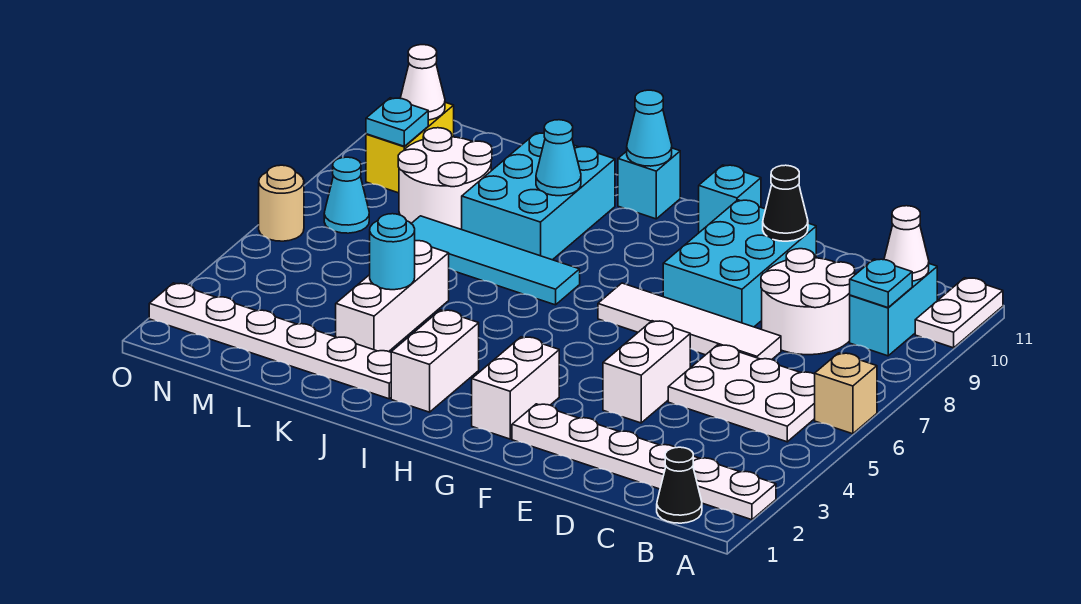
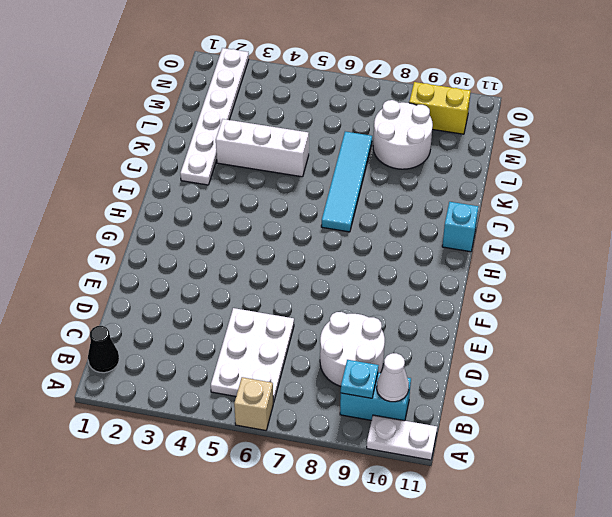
none -> white 1x6 plate [512,404,776,520]
none -> white 1x4 tile [598,283,781,360]
none -> white 1x2 brick [603,321,690,423]
none -> cyan 2x3 brick [663,200,816,327]

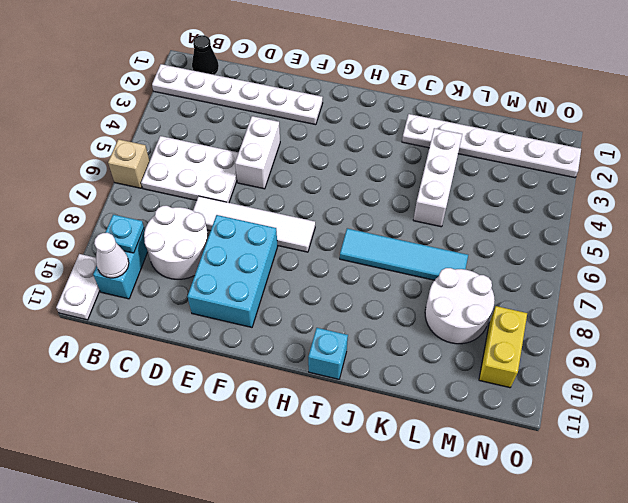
none -> white 1x2 brick [472,337,559,439]
none -> cyan 1x1 brick [699,165,761,232]
none -> white 1x2 brick [391,310,479,412]
none -> cyan 2x3 brick [462,133,615,260]

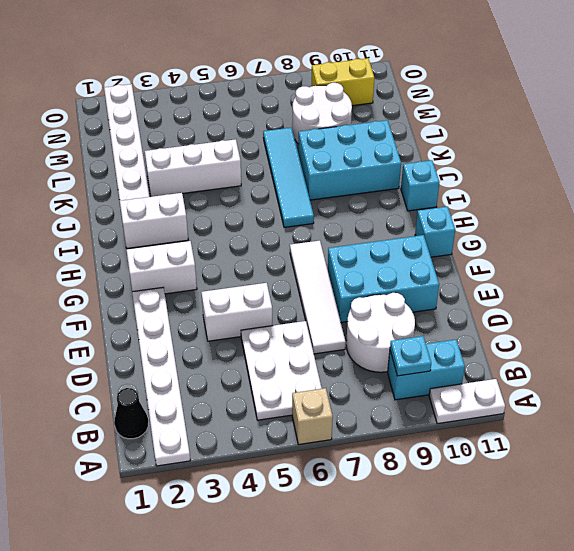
none -> cyan 1x1 cone [324,157,369,233]
none -> tan 1x1 round brick [259,165,304,241]
none -> white 1x1 cone [884,206,929,281]
none -> black 1x1 cone [763,165,808,241]

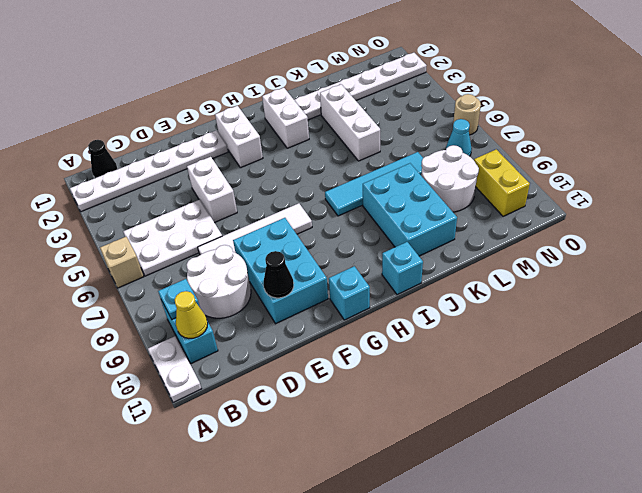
yellow 1x1 cone [175,291,208,338] -> white 1x1 cone [884,206,929,281]
none -> cyan 1x1 cone [627,90,672,166]
none -> cyan 1x1 cone [536,120,581,196]
none -> cyan 1x1 round brick [370,214,415,290]
none -> cyan 1x1 plate [366,98,428,146]

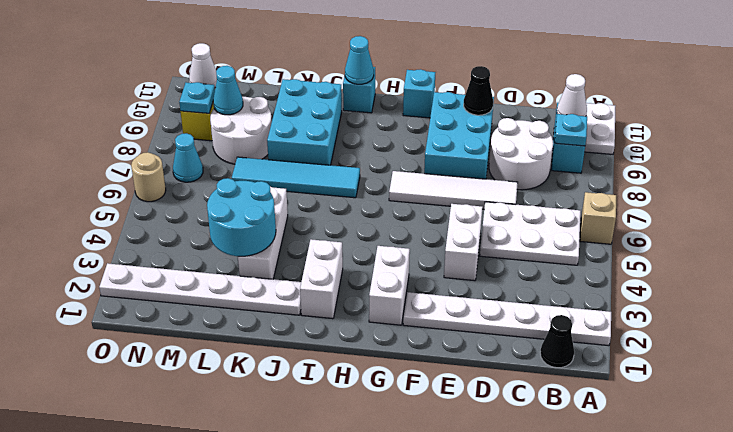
cyan 2x2 round brick [207,178,276,256] -> cyan 1x1 round brick [370,214,415,290]
cyan 1x1 cone [213,66,243,115] -> cyan 1x1 cone moved to [536,120,581,196]

